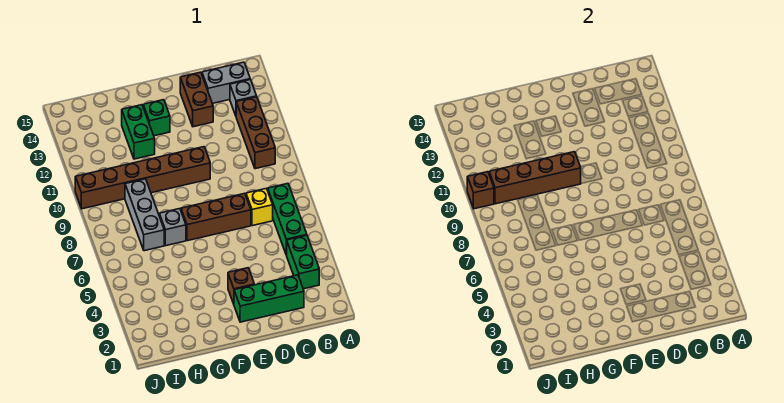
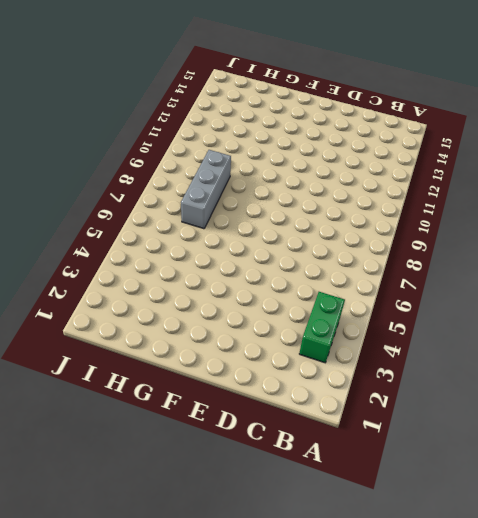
none -> green 1x3 brick [268,184,307,255]
none -> brown 1x3 brick [236,97,275,169]
none -> grey 1x1 brick [230,80,257,116]

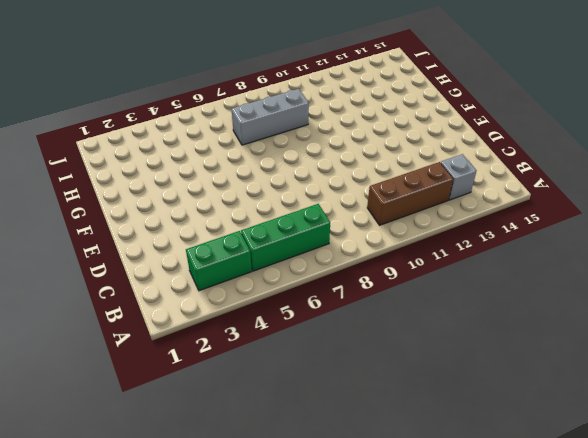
none -> grey 1x2 brick [202,62,250,104]
none -> green 1x3 brick [234,275,304,322]
none -> yellow 1x1 brick [246,188,273,226]

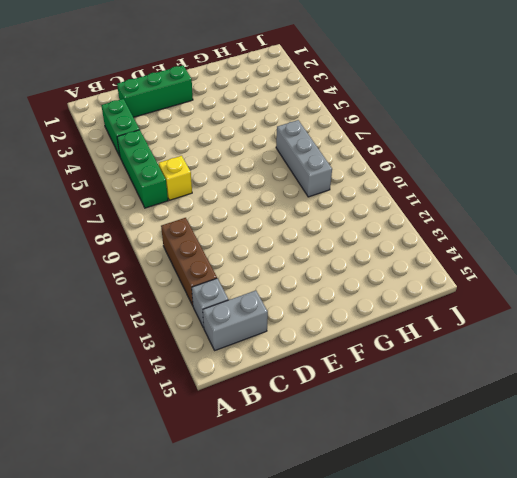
none -> brown 1x3 brick [181,193,251,241]
none -> brown 1x2 brick [180,72,213,127]
none -> brown 1x1 brick [228,268,254,304]

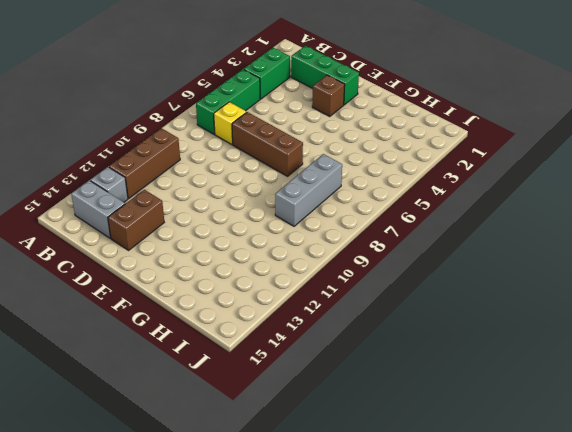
none -> brown 1x6 brick [75,147,210,209]
none -> green 1x1 brick [143,100,170,136]
none -> grey 1x1 brick [159,209,186,246]

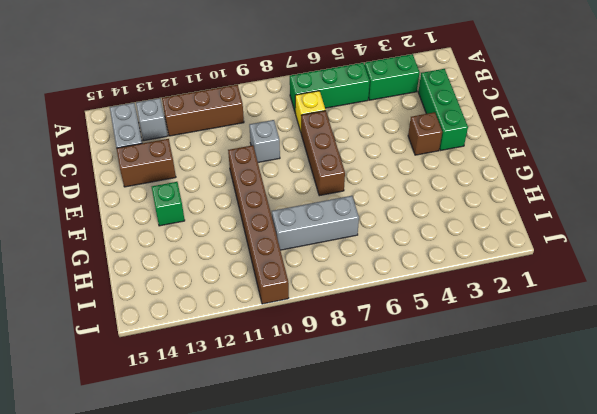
grey 1x1 brick [249,120,280,162] -> grey 1x1 brick moved to [159,209,186,246]
none -> green 1x2 brick [122,105,155,159]
none -> brown 1x4 brick [489,152,581,204]
none -> brown 1x1 brick [467,172,494,209]

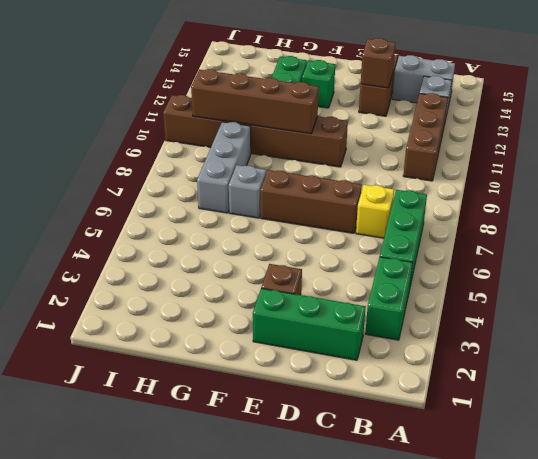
brown 1x1 brick [361,38,395,88] -> brown 1x1 brick moved to [467,172,494,209]

